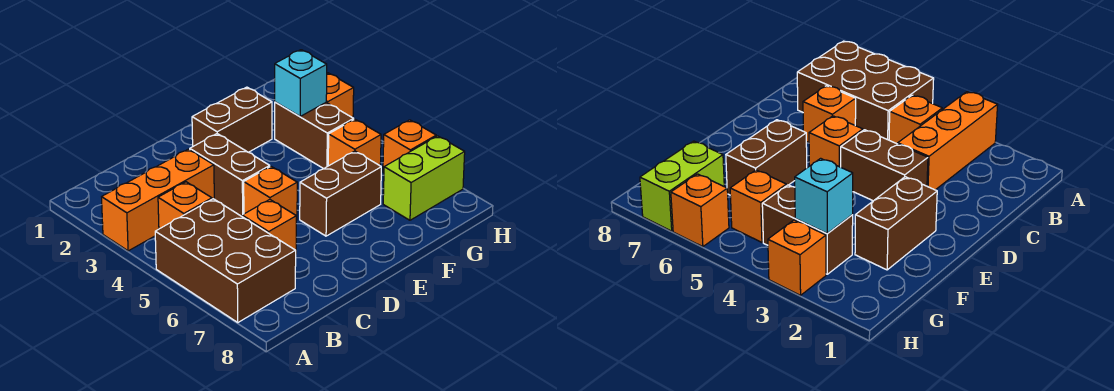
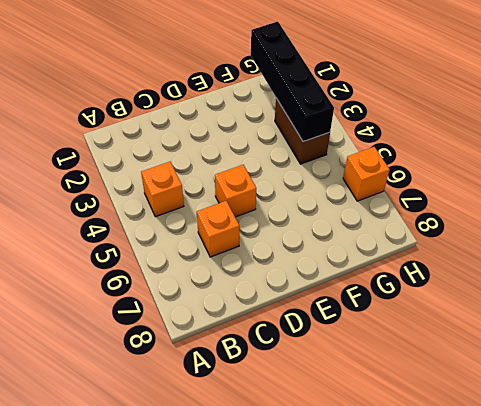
black 1x4 brick [251,22,334,142] -> cyan 1x1 brick [275,50,327,116]
none -> orange 1x3 brick [102,149,214,251]
none -> brown 2x3 brick [155,199,296,322]
none -> brown 1x2 brick [190,134,270,216]

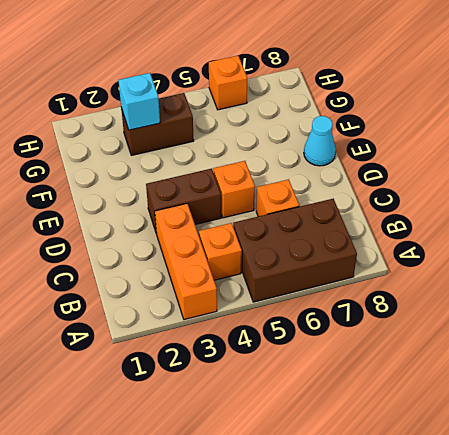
cyan 1x1 cone [304,116,336,166] -> none
none -> brown 1x2 brick [192,87,272,152]
none -> brown 1x2 brick [300,151,381,236]
none -> orange 1x1 brick [328,119,381,166]

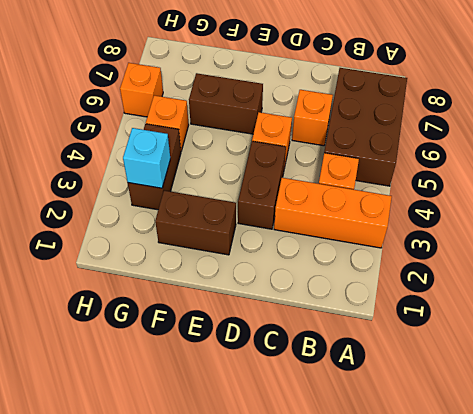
none -> lime 1x2 brick [383,136,465,220]
none -> orange 1x1 brick [326,73,354,118]

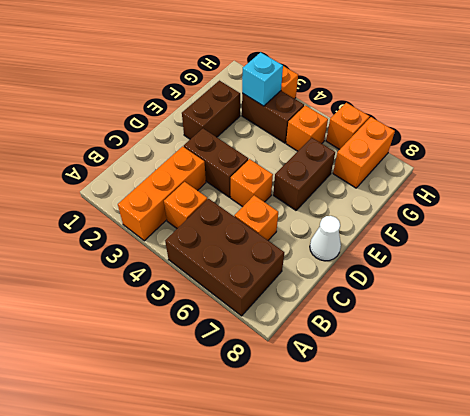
white 1x1 cone [310,216,341,261] -> none
orange 1x2 brick [333,117,395,188] -> lime 1x2 brick [383,136,465,220]

